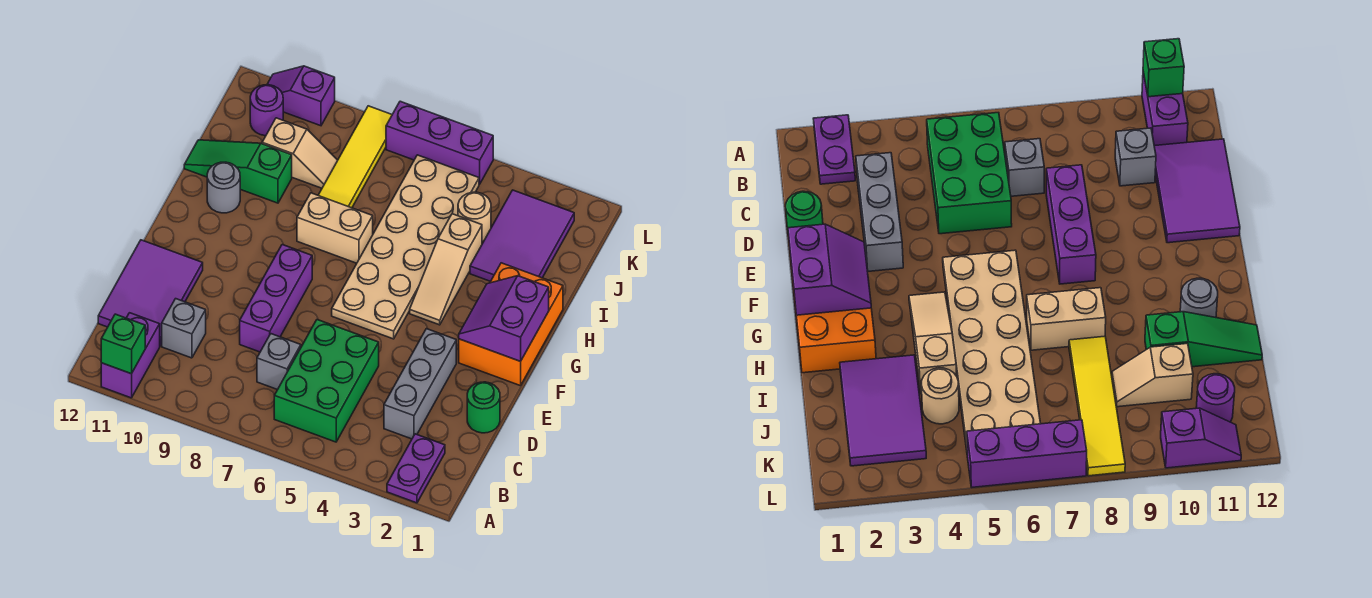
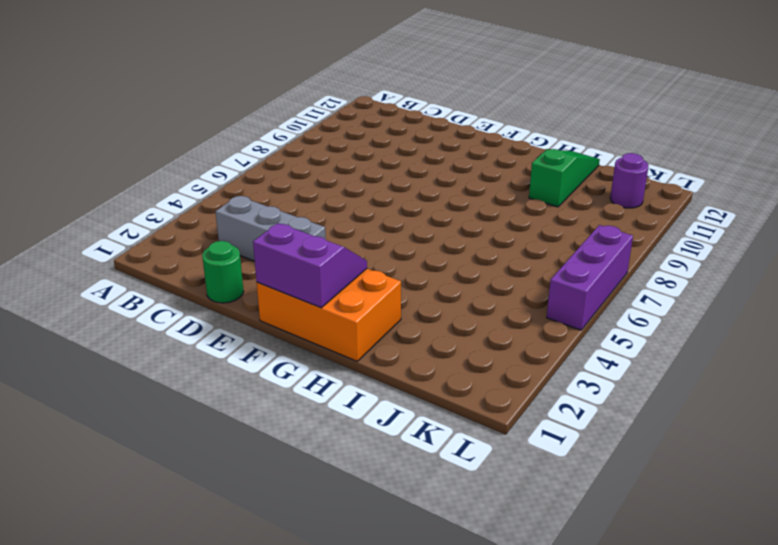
none -> purple 1x2 plate [387,434,445,503]
none -> purple 1x2 brick [101,313,160,398]
none -> green 2x3 brick [274,320,379,442]

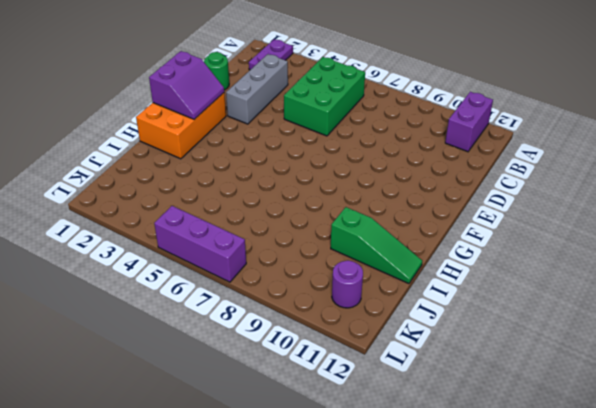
none -> grey 1x1 brick [257,334,301,390]
none -> grey 1x1 brick [162,299,206,358]
none -> purple 2x3 tile [98,240,203,346]

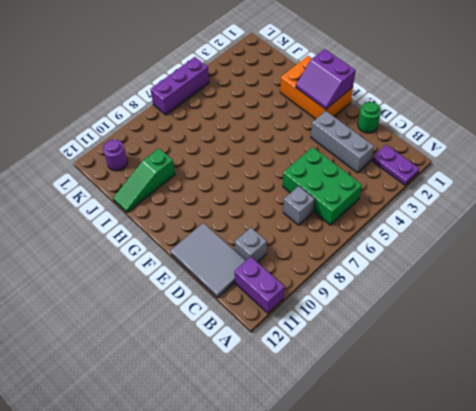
grey 2x3 tile [171,223,246,298] -> purple 2x3 tile [98,240,203,346]
none -> purple 1x3 brick [240,245,312,352]
none -> tan 2x6 plate [332,155,479,339]
none -> tan 1x3 slope [410,214,482,325]

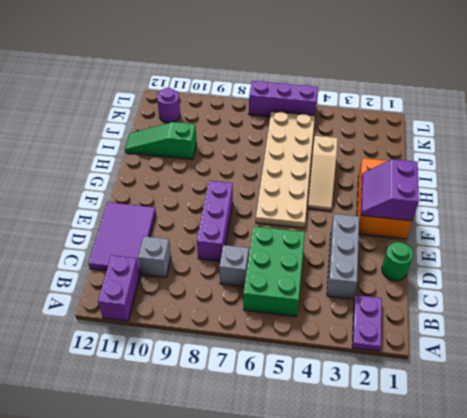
none -> tan 1x2 brick [297,193,373,263]
none -> grey 1x1 round brick [207,162,240,213]
none -> purple 2x3 tile [470,190,574,281]

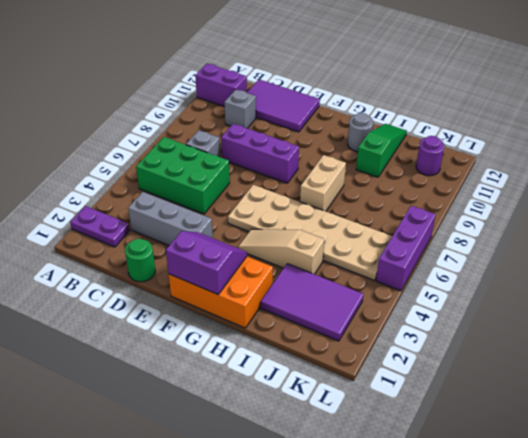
none -> yellow 1x4 tile [318,106,392,208]
none -> tan 1x1 round brick [458,192,491,242]
none -> tan 1x2 slope [262,118,338,188]

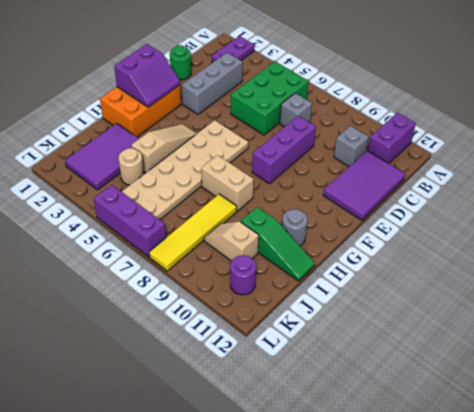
none -> purple 1x2 slope [267,66,335,126]
none -> green 1x1 brick [101,314,145,374]

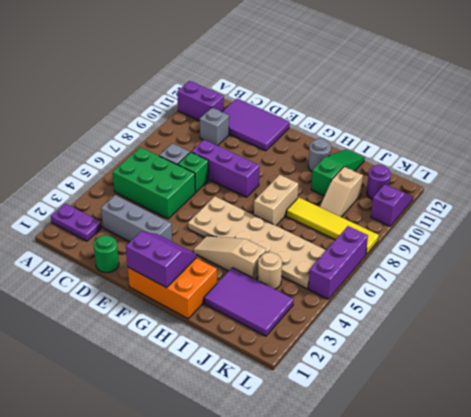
green 1x1 brick [178,152,209,192] -> green 1x1 brick moved to [101,314,145,374]

